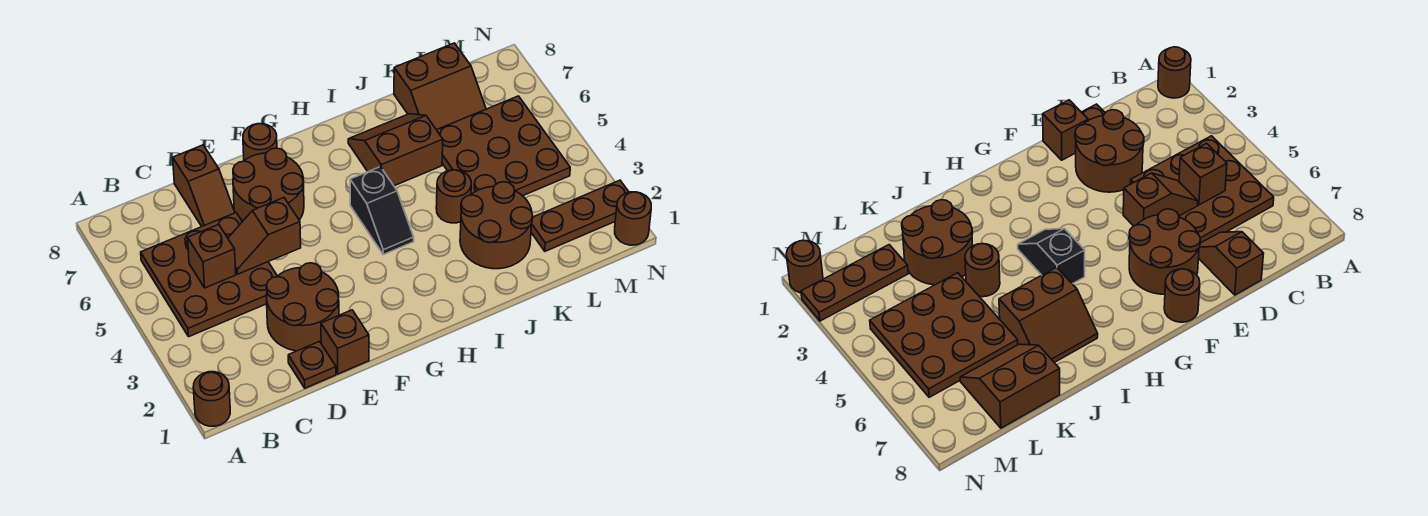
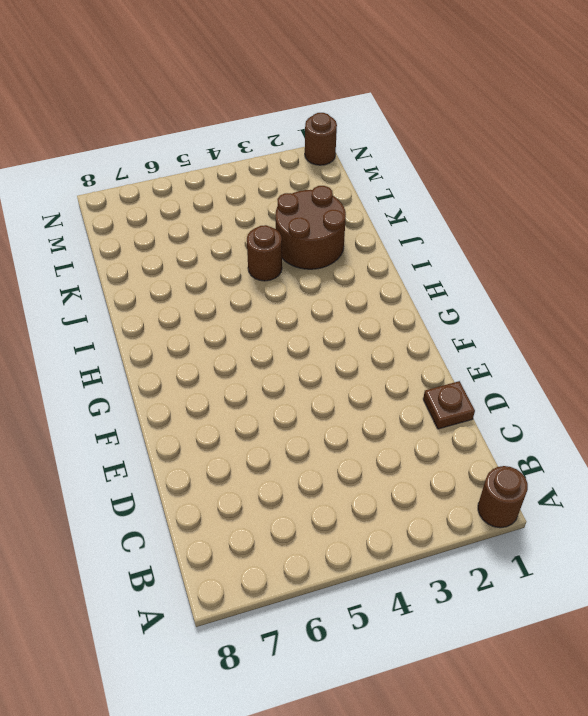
none -> brown 3x3 plate [141,213,277,336]
none -> brown 2x2 round brick [266,263,339,351]
none -> brown 1x2 slope [173,145,235,226]

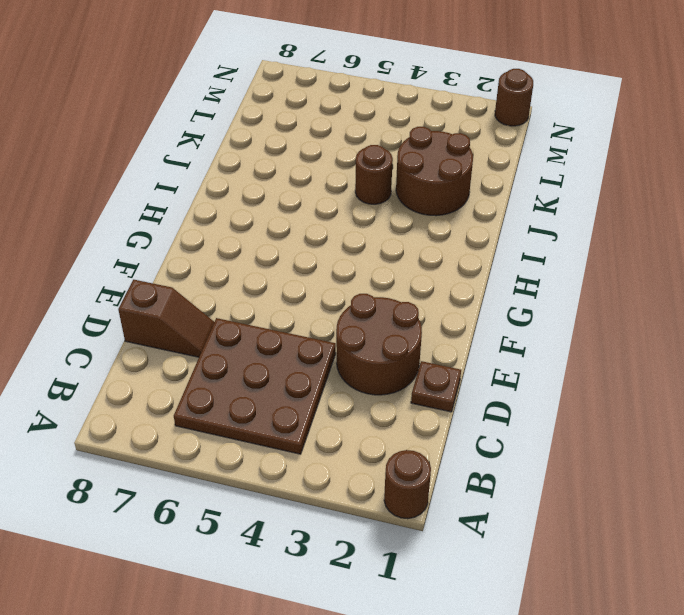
none -> brown 1x1 brick [321,310,369,374]
none -> brown 2x2 round brick [233,148,304,222]
none -> brown 1x1 round brick [243,124,277,160]

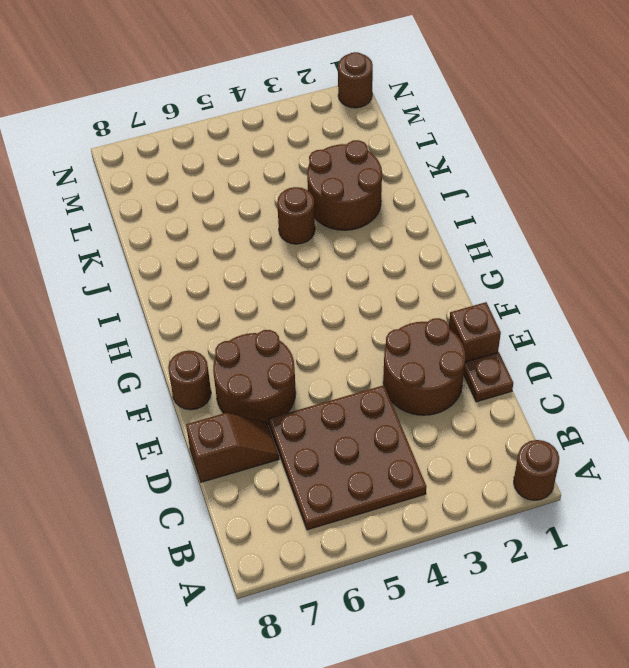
none -> black 1x2 slope [350,167,414,254]
none -> brown 2x2 slope [348,114,443,186]
none -> brown 3x3 plate [437,96,570,196]

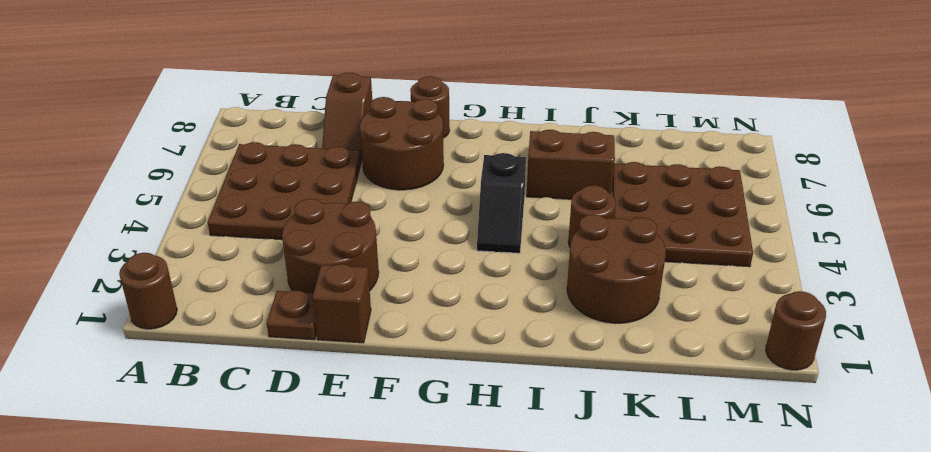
none -> brown 2x2 slope [394,43,486,130]
none -> brown 1x3 plate [531,180,629,251]
none -> brown 1x1 brick [188,224,236,288]

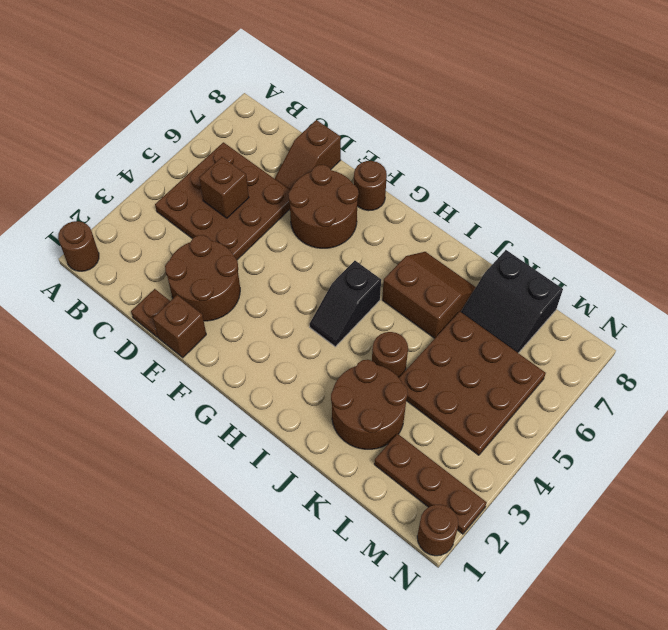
black 2x2 slope [461,250,563,353] -> brown 2x2 slope [394,43,486,130]
none -> brown 1x2 slope [228,198,301,274]

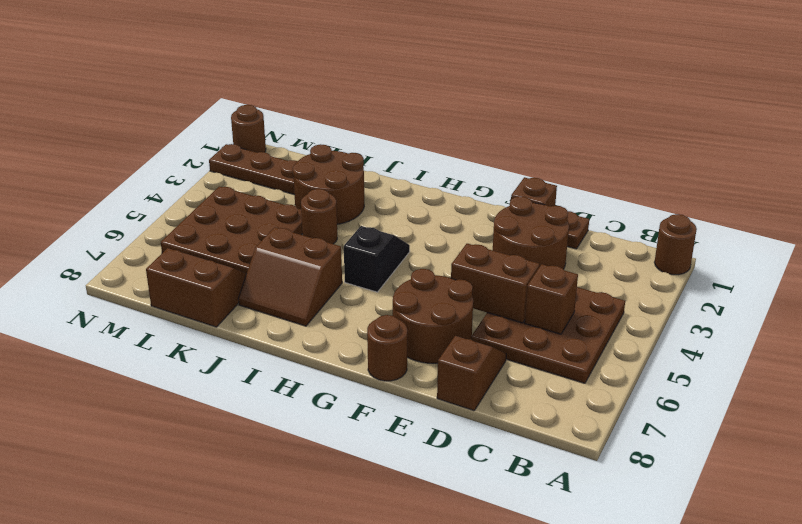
brown 1x2 brick [451,243,540,323] -> brown 1x2 slope [228,198,301,274]

